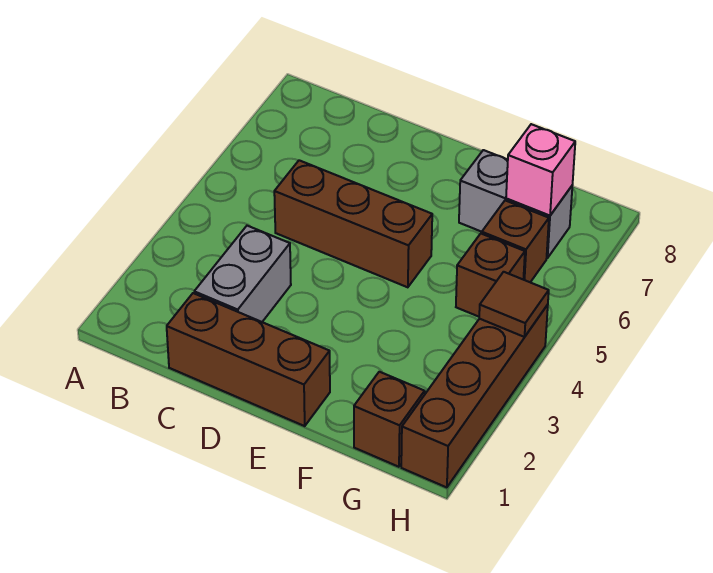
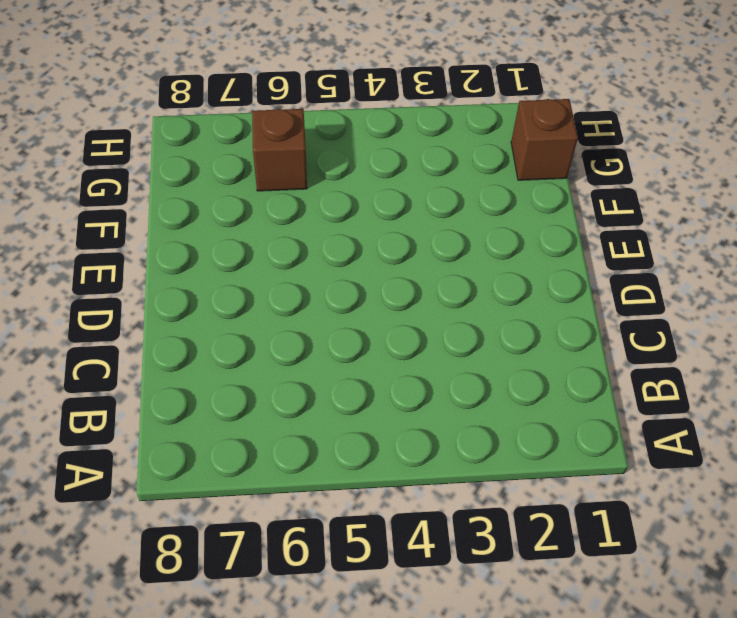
none -> brown 1x3 brick [167,293,330,426]
none -> grey 1x2 brick [194,226,291,322]

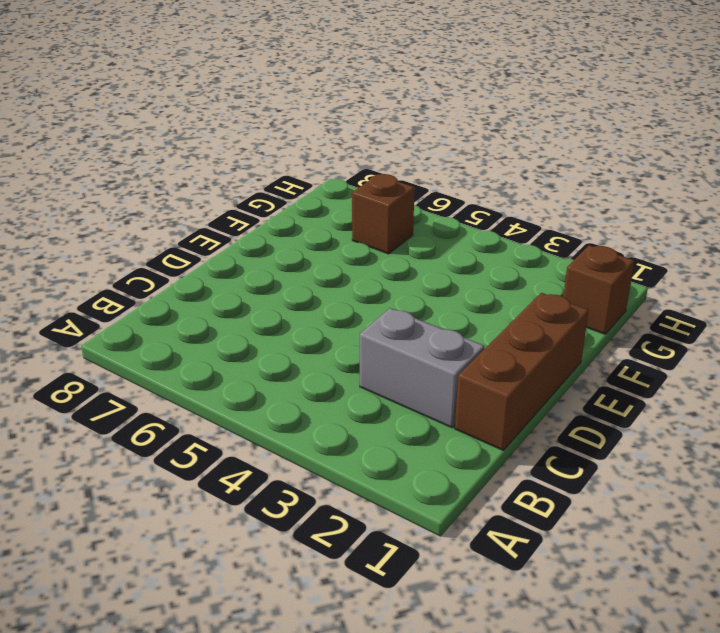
none -> brown 1x3 brick [274,160,432,287]
none -> grey 1x2 brick [459,150,572,258]

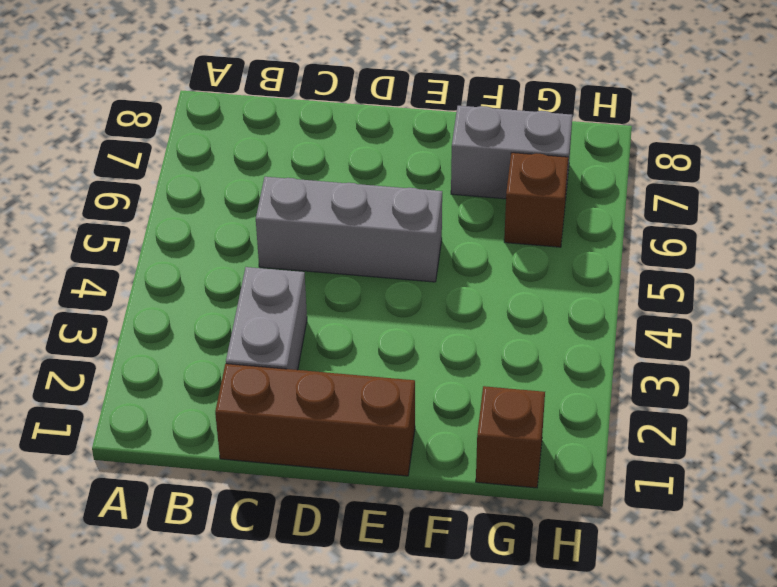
grey 1x3 brick [256,177,442,282] -> brown 1x3 brick [274,160,432,287]
none -> brown 1x1 brick [456,233,525,317]
none -> brown 1x4 brick [401,305,548,487]

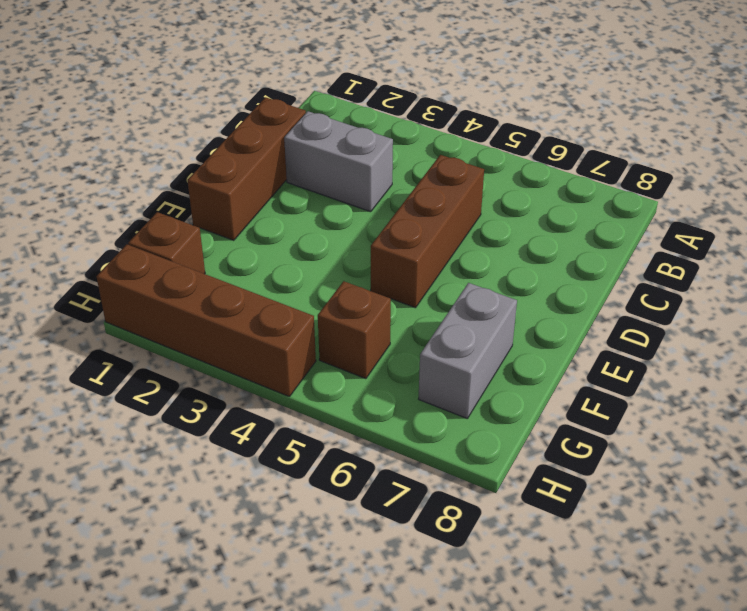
none -> brown 1x1 brick [482,200,549,282]
none -> pink 1x1 brick [506,124,575,216]

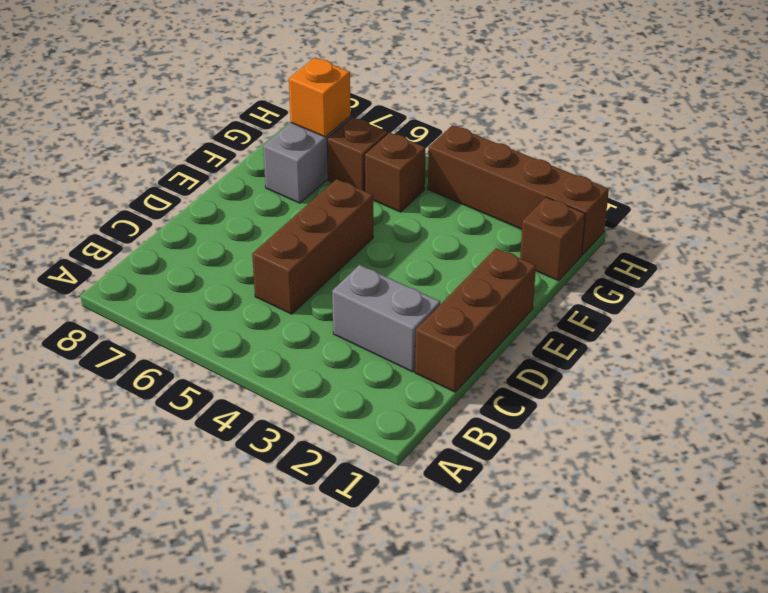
orange 1x1 brick [289,58,350,137] -> pink 1x1 brick [506,124,575,216]
none -> brown 1x1 tile [479,272,549,337]

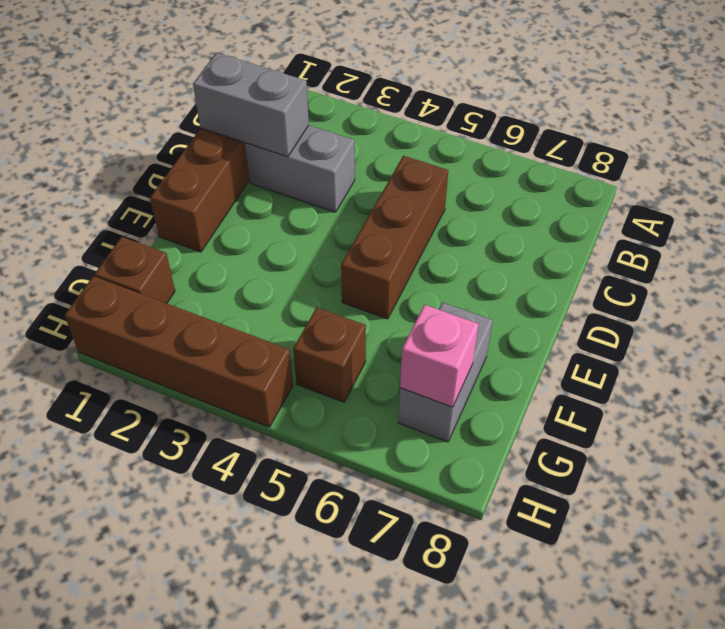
grey 1x2 brick [193,53,309,157] -> none
none -> brown 1x1 brick [482,200,549,282]
none -> brown 1x1 tile [479,272,549,337]

